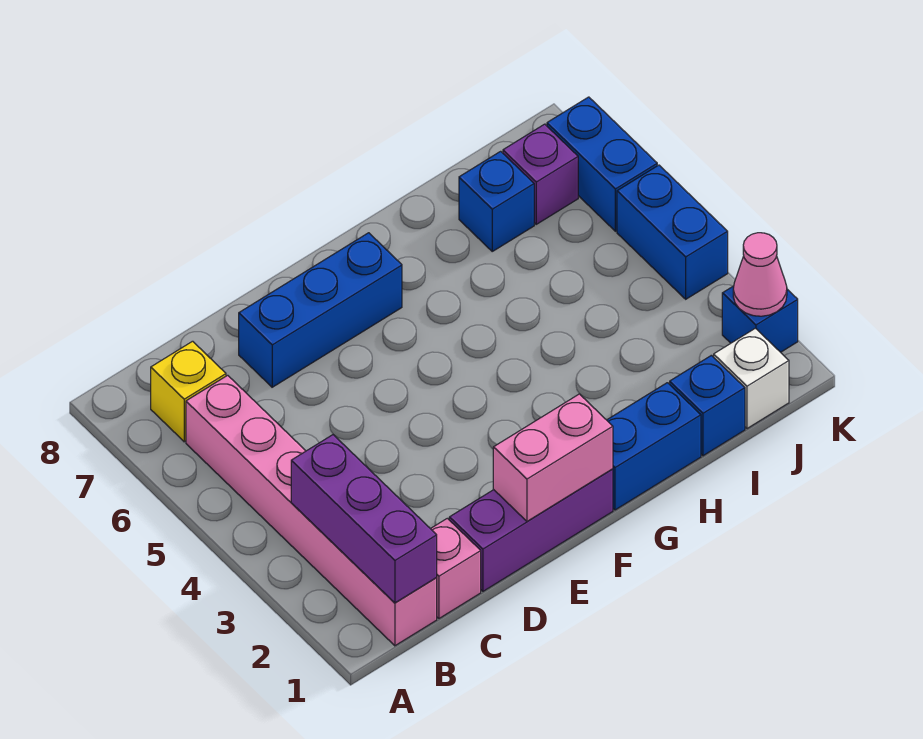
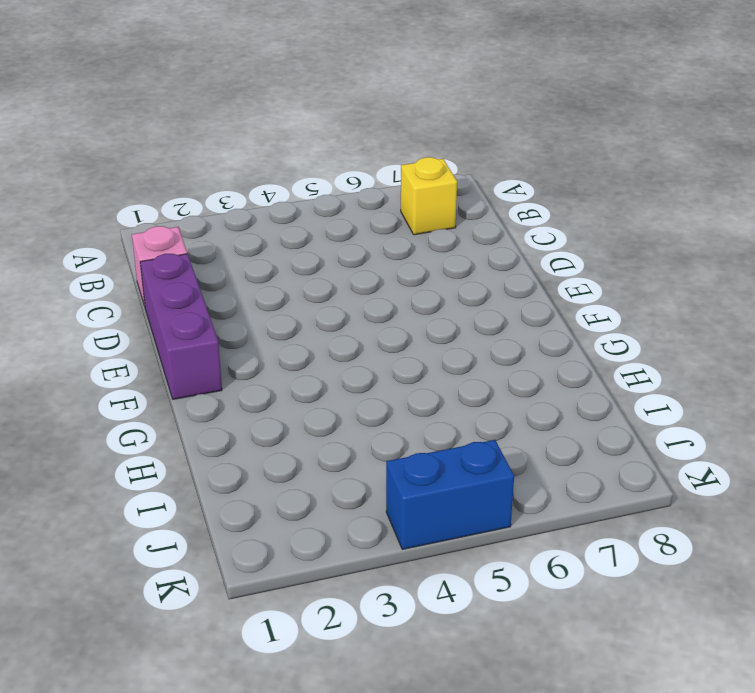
none -> pink 1x6 brick [186,375,437,646]
none -> blue 1x3 brick [239,233,402,387]
none -> blue 1x2 brick [607,383,701,510]

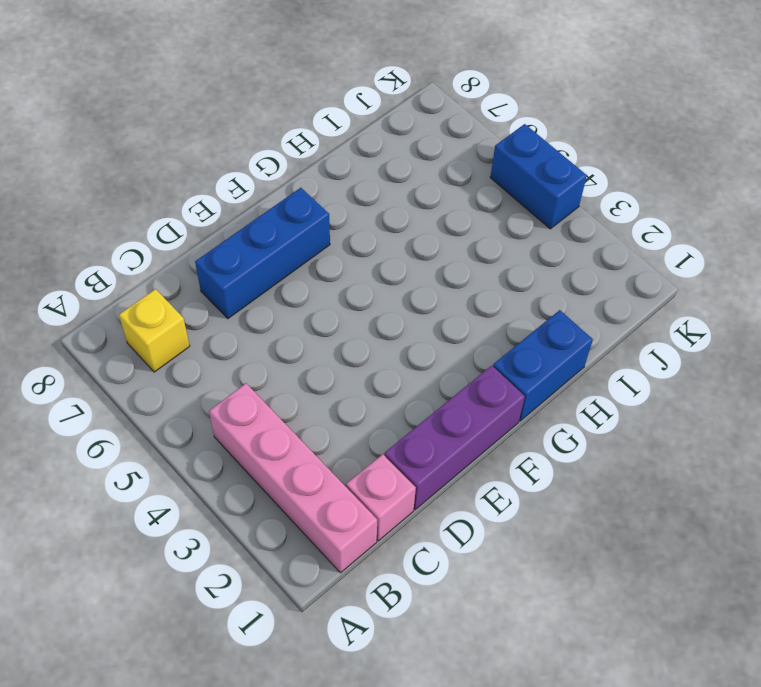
pink 1x4 brick [209,383,377,573] -> pink 1x6 brick [186,375,437,646]
none -> blue 1x1 brick [670,355,745,456]
none -> blue 1x1 brick [459,151,534,251]
none -> white 1x1 brick [714,328,789,429]

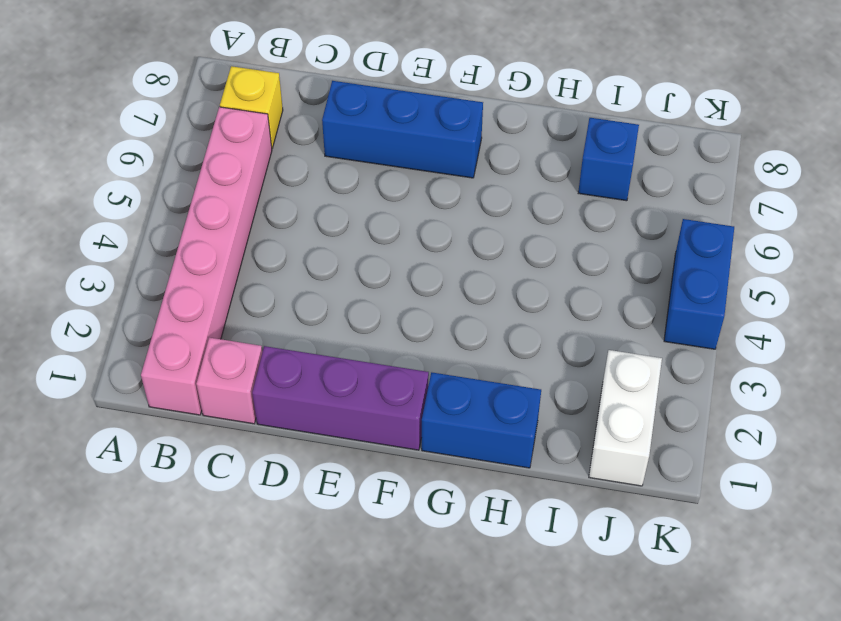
white 1x2 brick [589,350,662,486] -> white 1x1 brick [714,328,789,429]
none -> blue 1x1 brick [670,355,745,456]
none -> purple 1x1 brick [503,124,578,224]
none -> blue 1x1 brick [722,286,798,352]

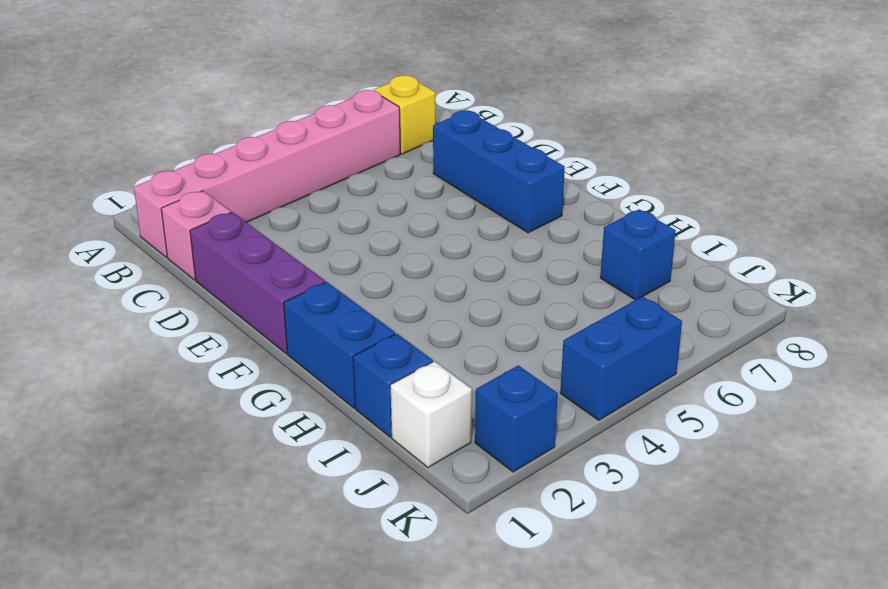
none -> purple 1x1 brick [503,124,578,224]
none -> blue 1x2 brick [547,97,657,231]
none -> purple 1x3 brick [291,435,437,603]

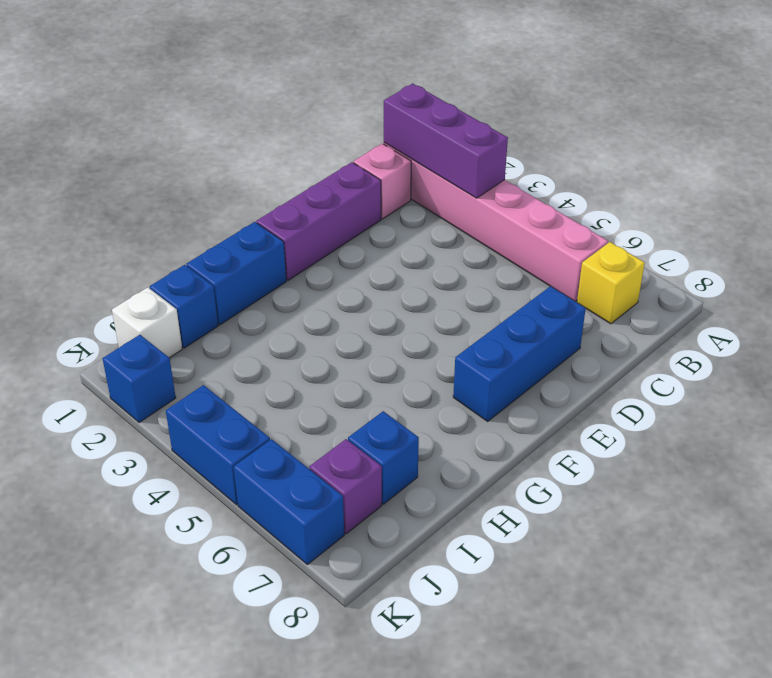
none -> pink 1x2 brick [493,394,613,521]
none -> pink 1x1 cone [733,233,787,316]

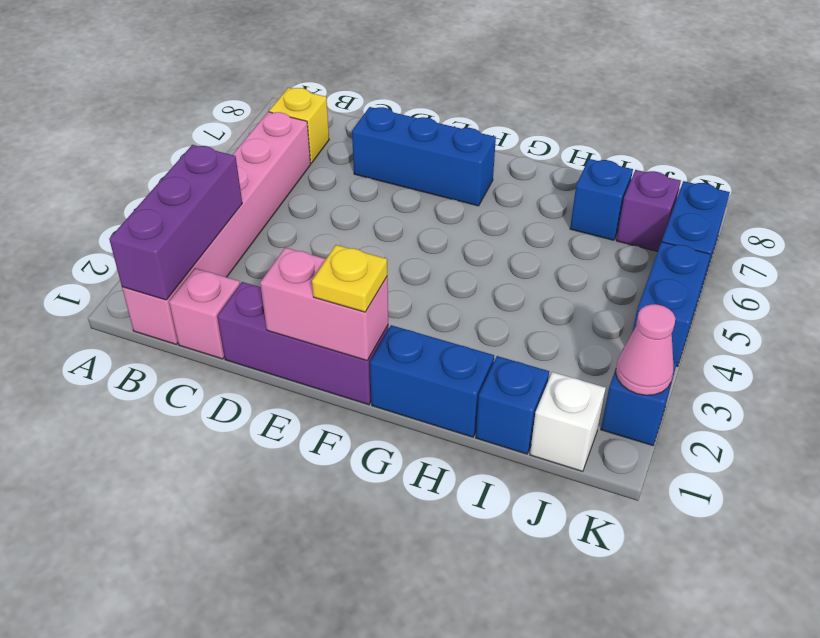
yellow 1x1 plate [312,245,387,312] -> none

